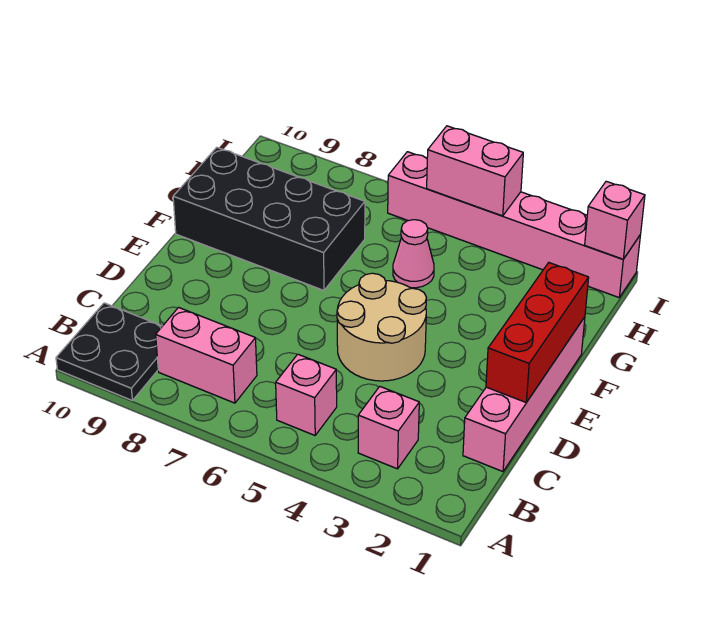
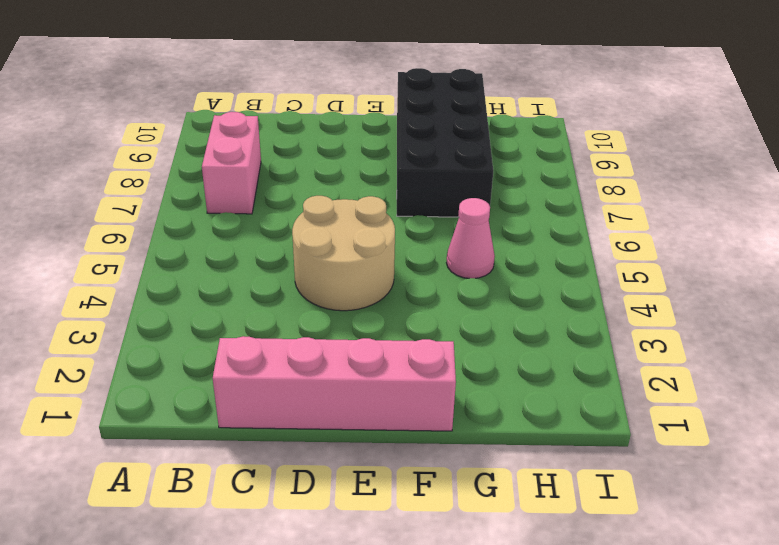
none -> black 2x2 plate [56,303,162,400]
none -> pink 1x1 brick [358,387,419,469]
none -> pink 1x1 brick [276,354,337,435]

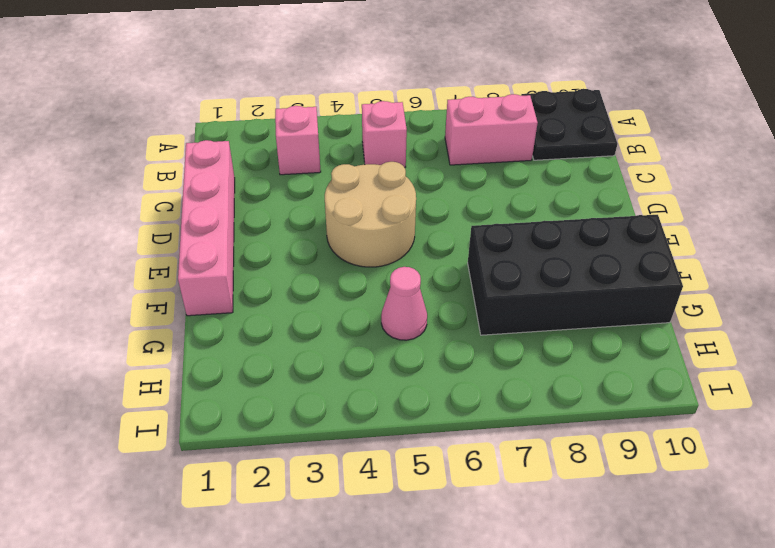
none -> pink 1x6 brick [388,152,640,297]
none -> red 1x3 brick [486,263,589,402]
none -> pink 1x1 brick [585,181,645,259]

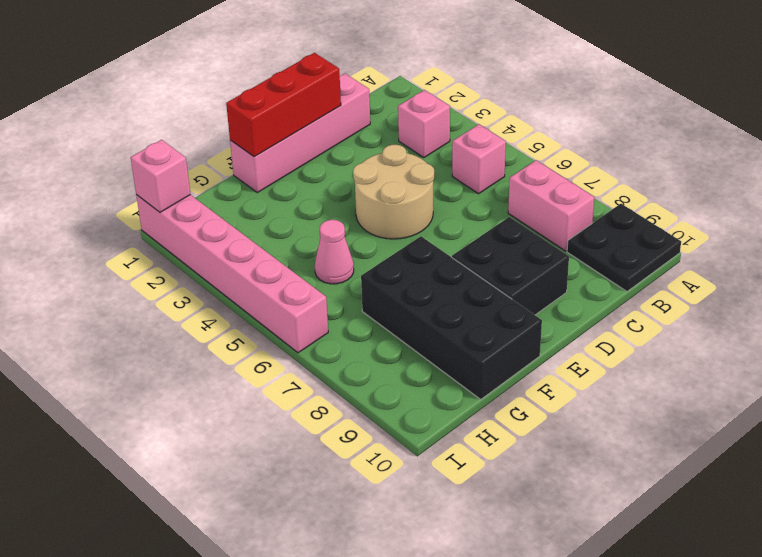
black 2x2 brick [452,217,569,315] -> none
none -> pink 1x2 brick [427,126,523,216]

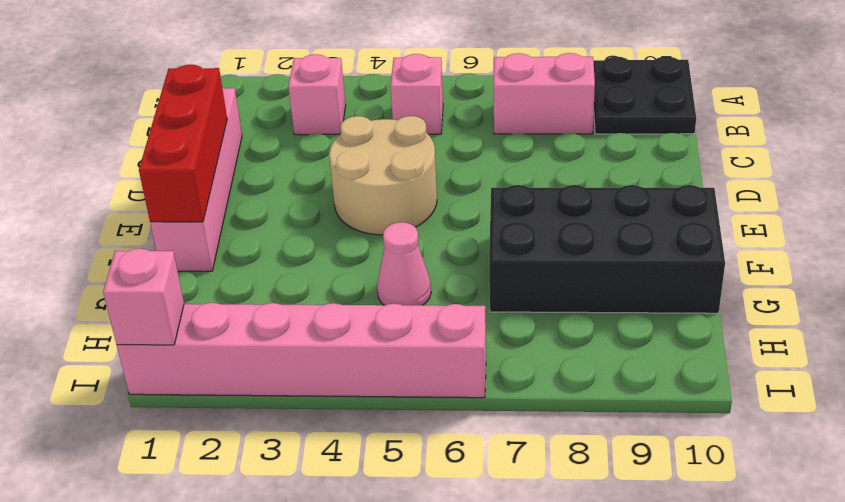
none -> pink 1x2 brick [427,126,523,216]

